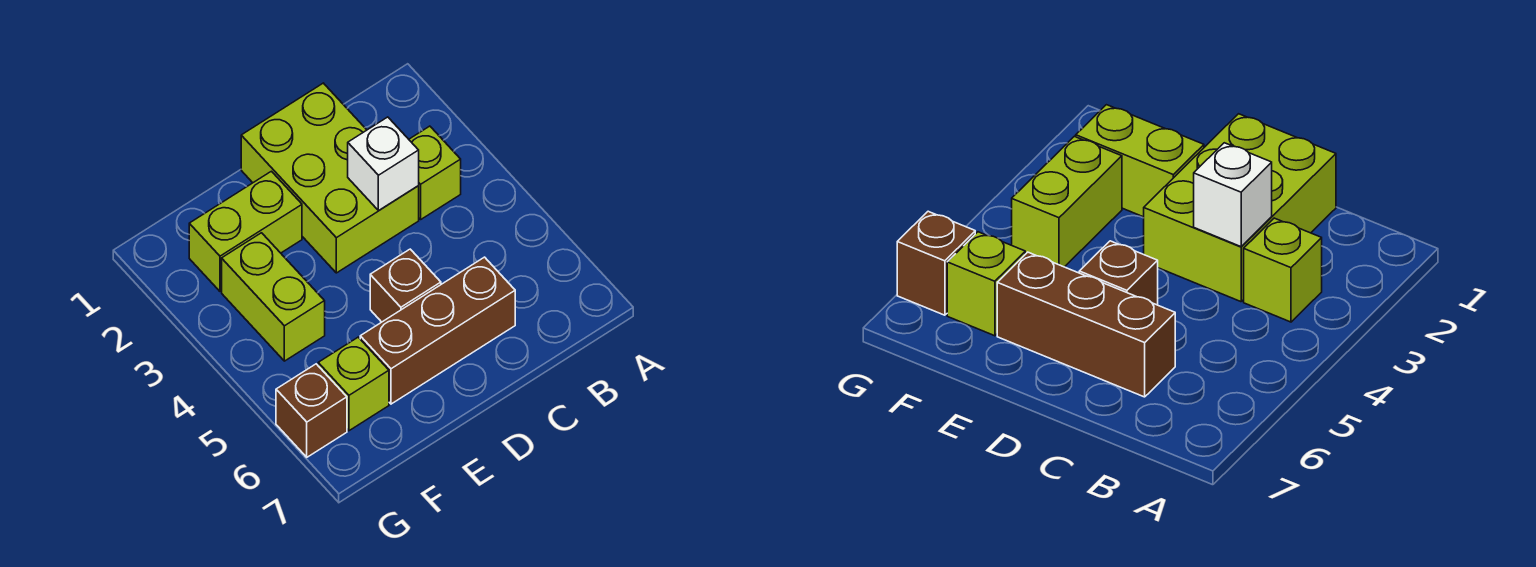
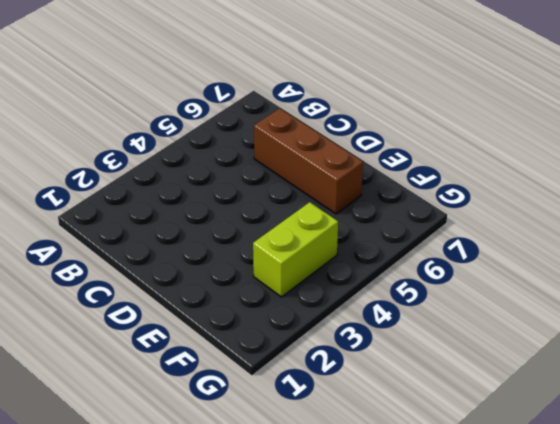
none -> lime 1x1 brick [409,126,461,219]
none -> lime 2x3 brick [241,83,419,273]

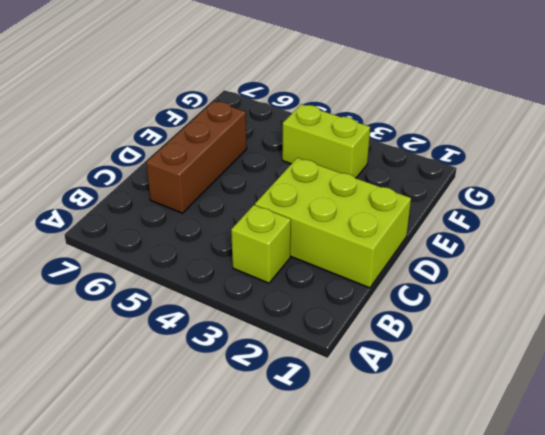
none -> brown 1x1 brick [370,249,441,322]
none -> lime 1x2 brick [189,171,302,291]

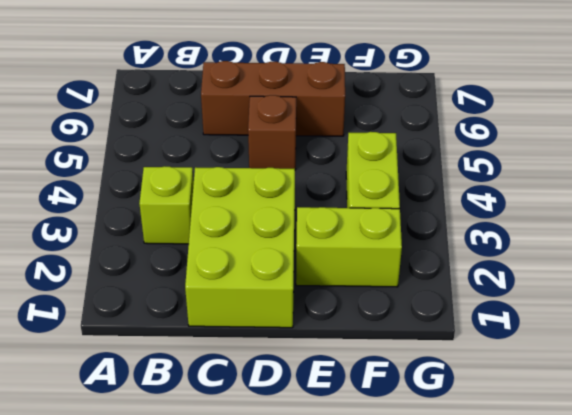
none -> lime 1x1 brick [318,337,389,431]
none -> brown 1x1 brick [276,364,347,457]

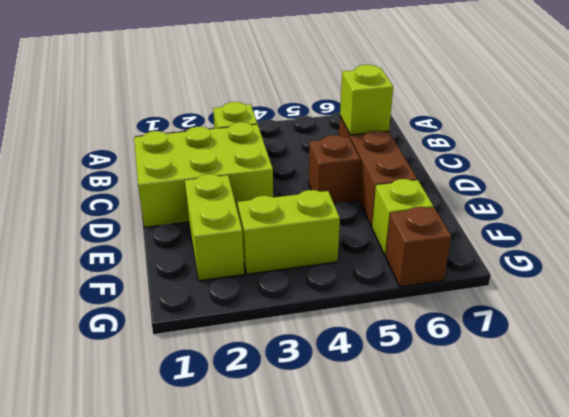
lime 1x1 brick [340,65,393,135] -> none
none -> white 1x1 brick [348,117,419,211]

